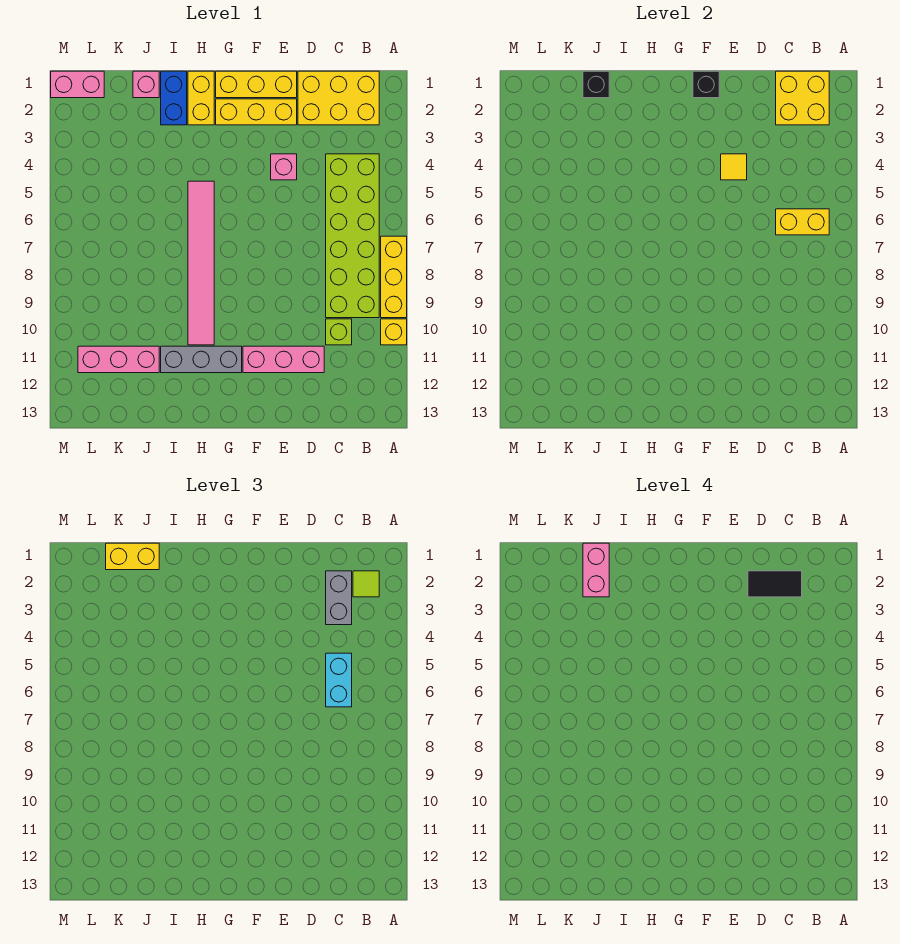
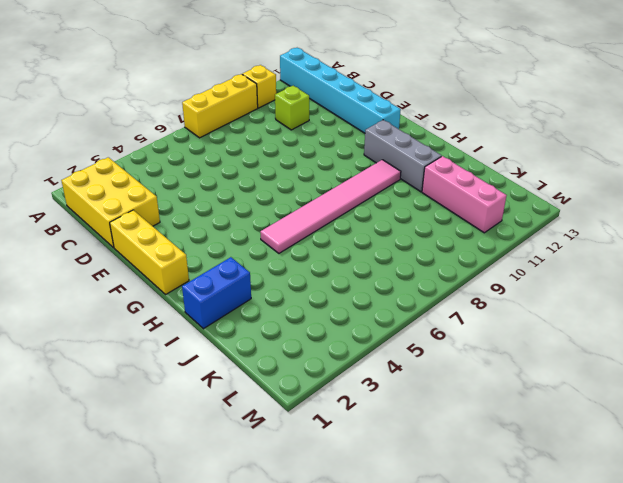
cyan 1x6 brick [280,48,401,133] -> none
none -> lime 2x6 brick [326,154,379,318]
none -> pink 1x3 brick [243,346,324,373]
none -> yellow 1x3 brick [216,99,297,125]

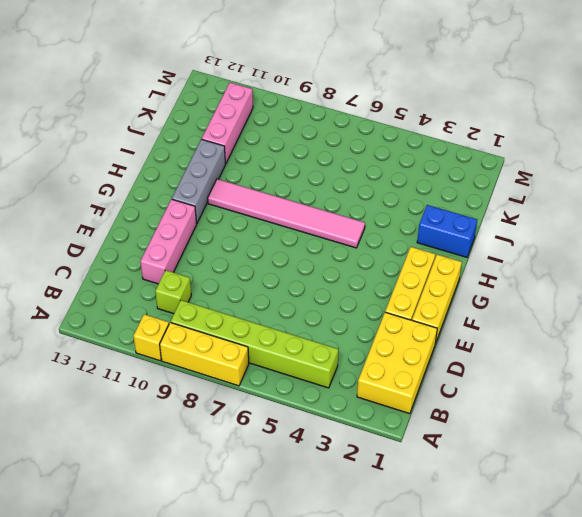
lime 1x6 brick [171,300,338,388] -> lime 2x6 brick [326,154,379,318]
none -> pink 1x1 brick [271,154,297,180]
none -> yellow 1x2 brick [188,71,214,125]
none -> pink 1x1 brick [133,71,159,98]

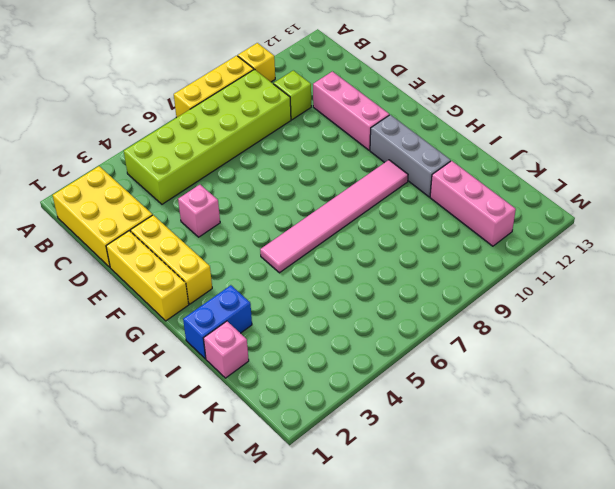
none -> yellow 1x2 brick [188,71,214,125]
none -> pink 1x2 brick [51,71,104,98]
none -> yellow 2x2 brick [776,71,829,125]

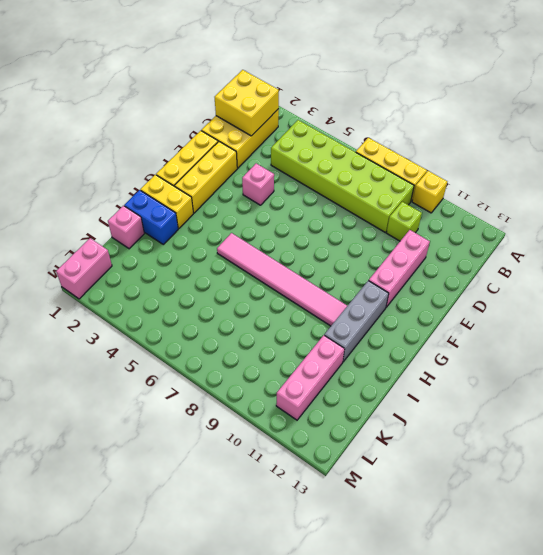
none -> yellow 1x2 brick [776,209,829,235]
none -> yellow 1x1 tile [721,154,747,180]
none -> black 1x1 brick [693,71,719,98]

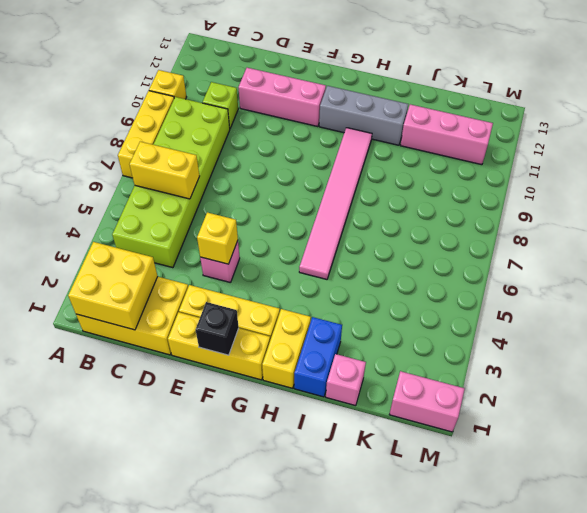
yellow 1x1 brick [197,212,238,264] -> yellow 1x1 tile [721,154,747,180]
none -> black 1x1 brick [583,71,609,98]
none -> lime 1x1 tile [353,571,379,597]
none -> grey 1x2 brick [326,571,352,625]

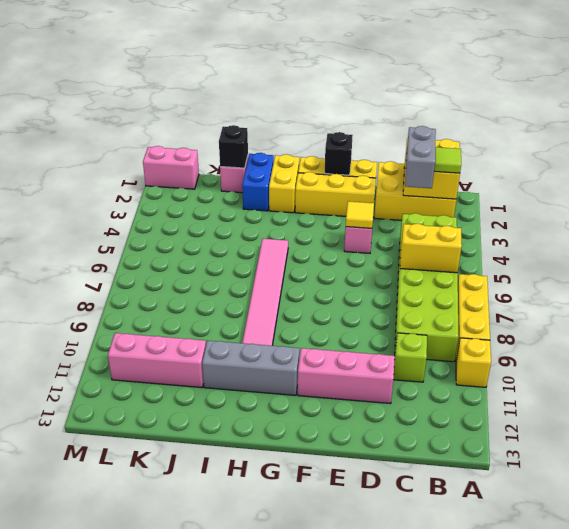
none -> cyan 1x2 brick [326,653,352,707]
none -> yellow 1x2 brick [106,543,159,570]
none -> black 1x2 tile [748,571,802,597]

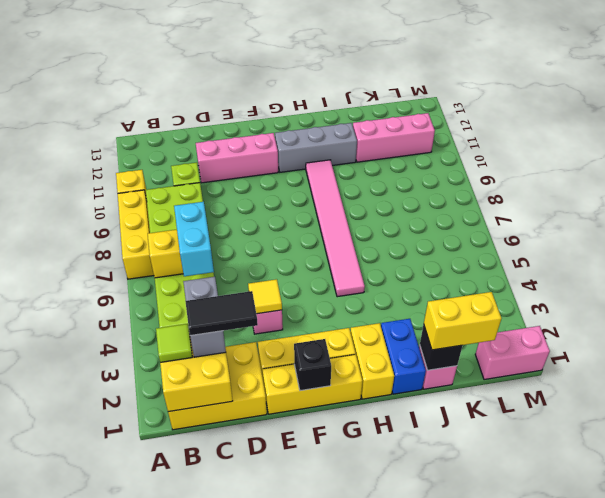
none -> pink 1x2 brick [583,543,609,597]

